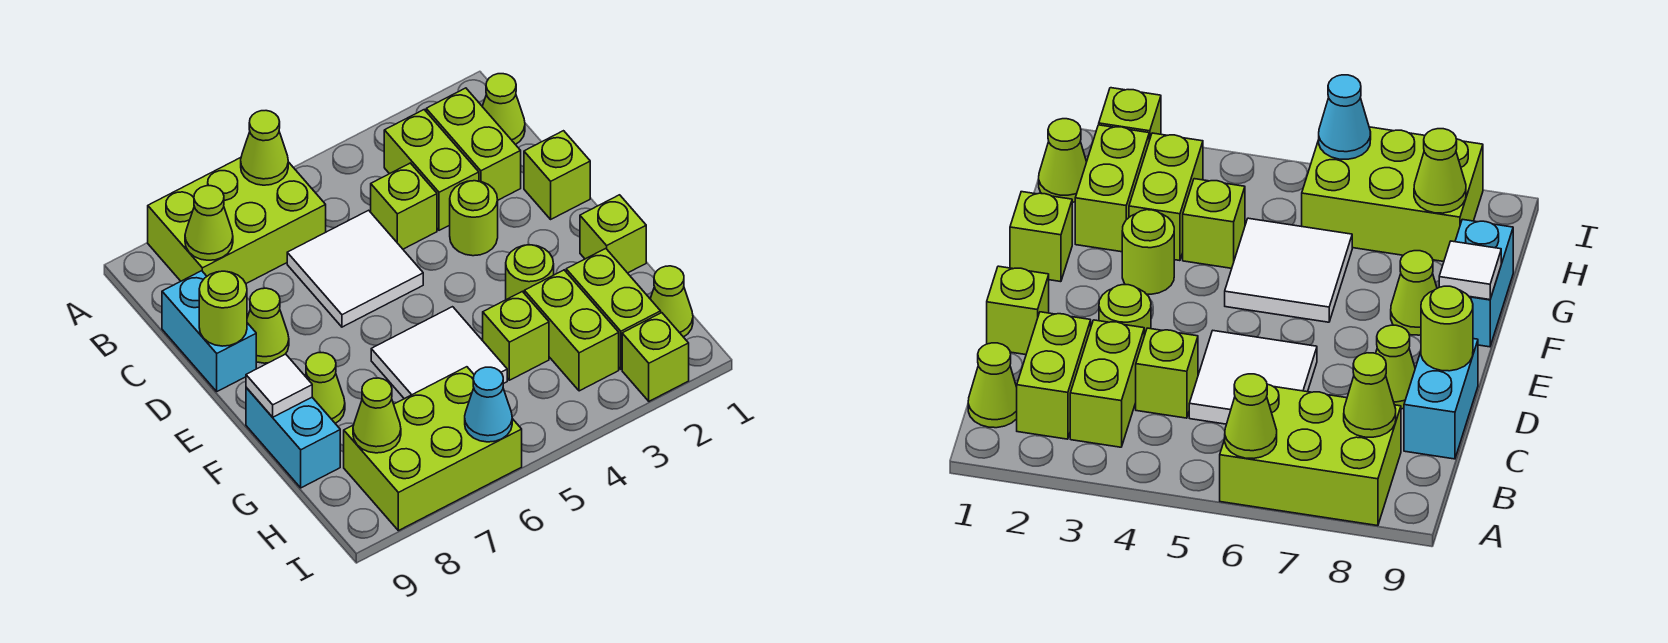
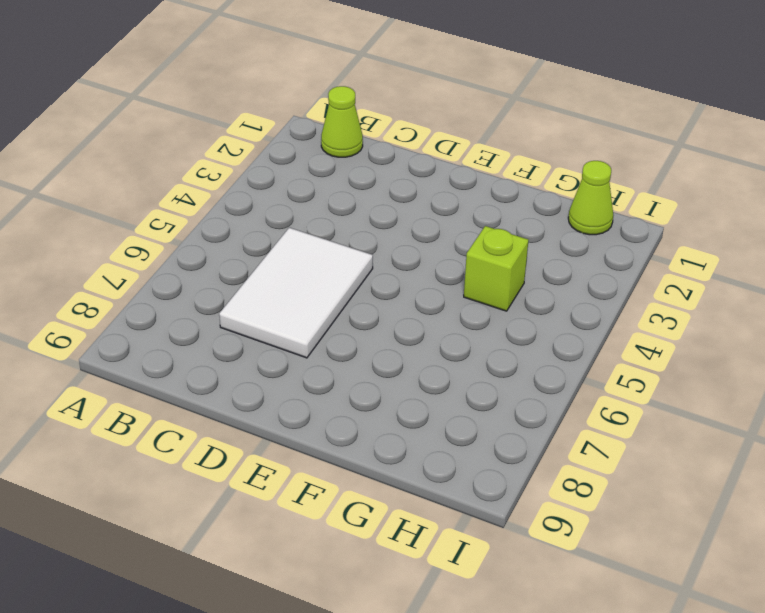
white 2x3 tile [219,228,373,358] -> white 2x2 tile [287,210,423,327]
none -> lime 2x3 brick [148,158,326,283]
none -> lime 1x2 brick [426,88,521,200]
none -> lime 1x2 brick [384,110,479,230]

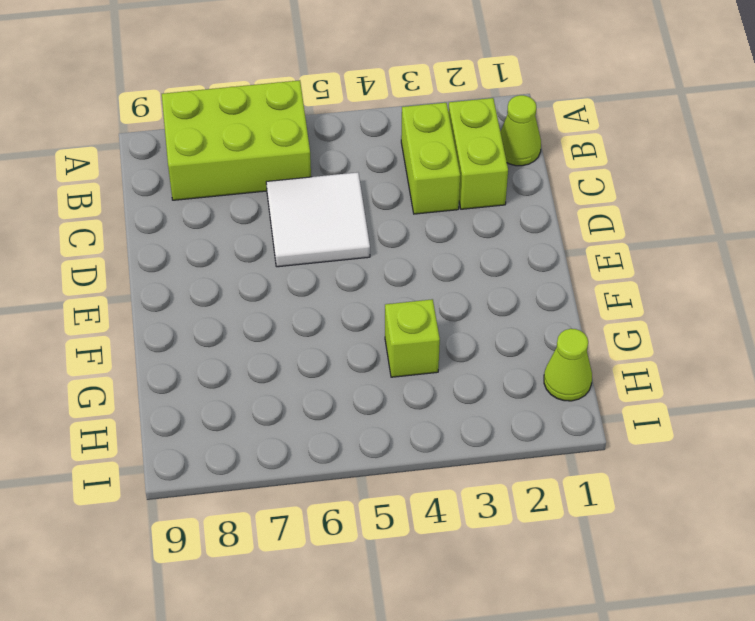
none -> lime 1x1 brick [371,163,437,249]
none -> cyan 1x2 brick [162,271,256,391]
none -> lime 1x1 brick [524,131,590,219]

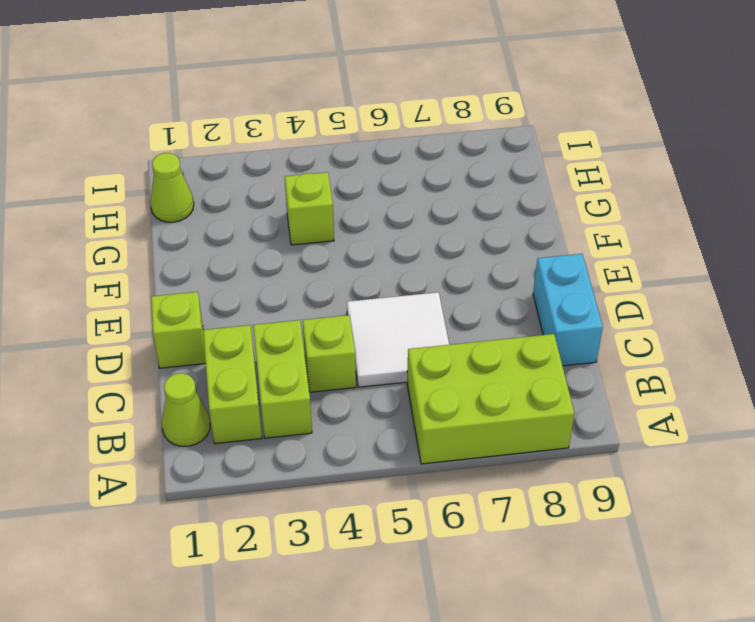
none -> lime 1x1 round brick [450,181,498,256]
none -> lime 1x1 cone [247,288,289,363]
none -> lime 1x1 brick [580,195,646,273]

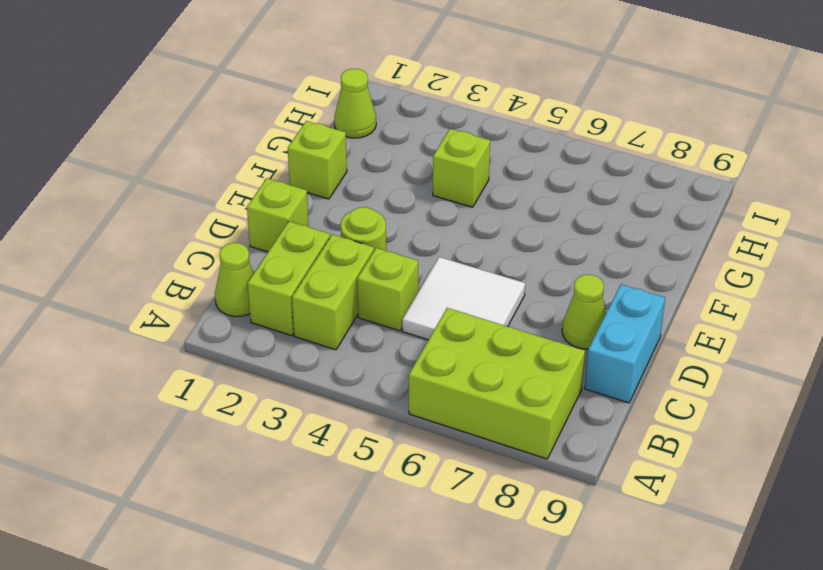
none -> lime 1x1 round brick [506,245,554,300]
none -> white 2x2 tile [371,307,507,399]
none -> lime 1x1 cone [305,353,345,423]

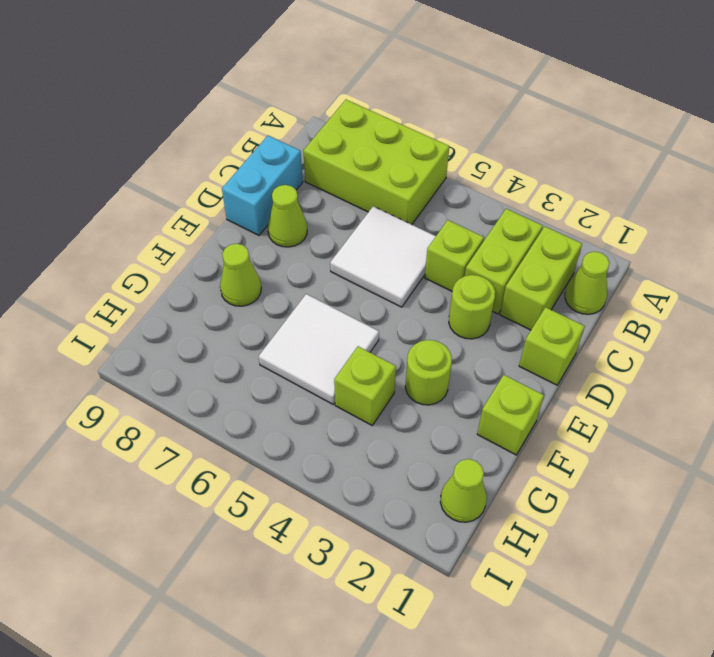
none -> cyan 1x2 brick [246,388,340,488]
none -> lime 1x2 brick [566,249,661,369]
none -> lime 1x2 brick [524,270,619,391]

